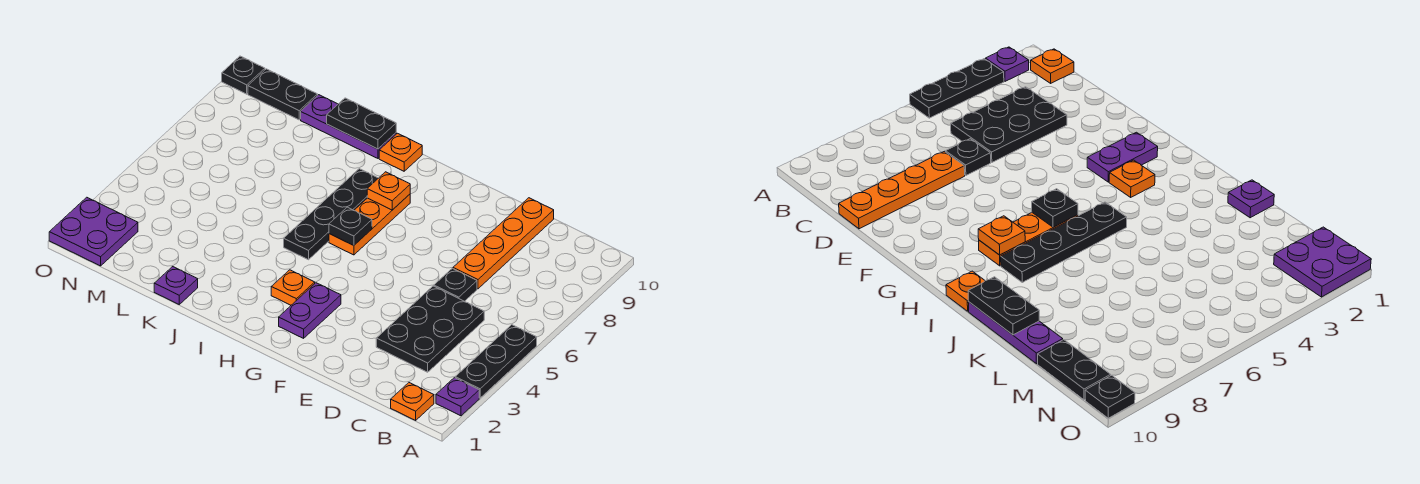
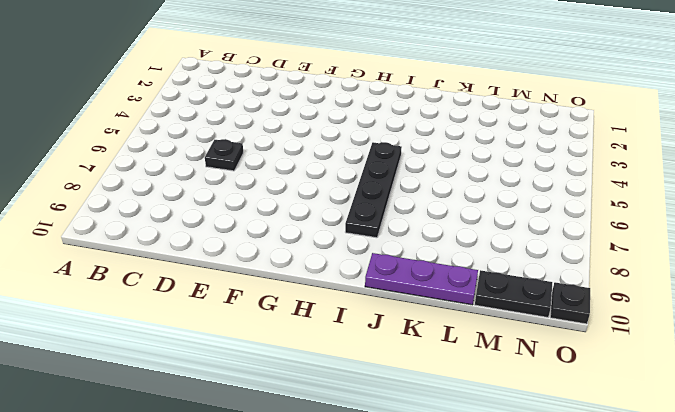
none -> purple 1x1 plate [436,378,479,416]
none -> black 1x3 plate [455,325,537,398]
none -> orange 1x1 plate [391,383,434,420]

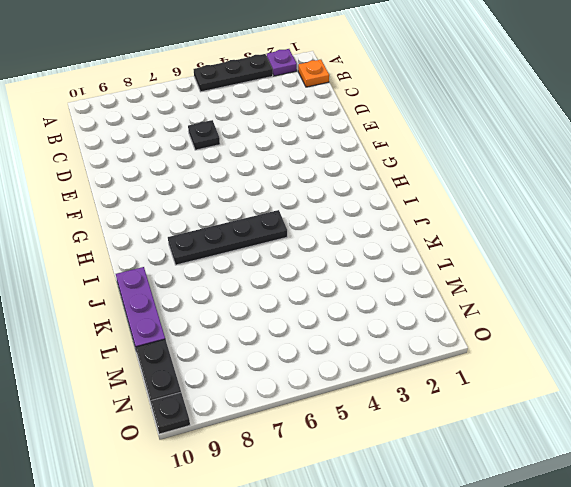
none -> black 2x3 plate [376,286,484,372]
none -> orange 1x4 plate [453,198,554,289]
none -> purple 1x2 plate [279,283,341,338]

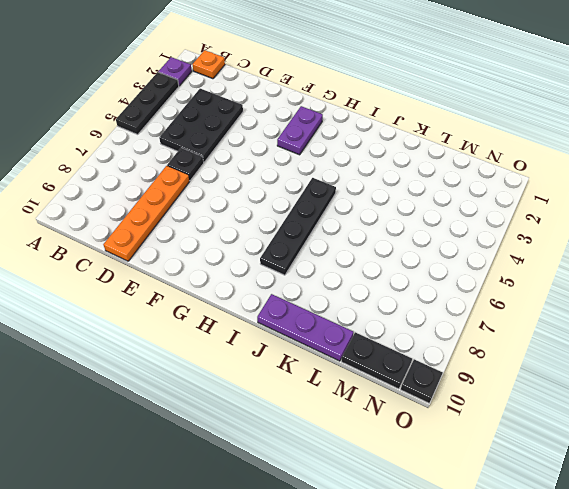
none -> orange 1x1 plate [271,270,315,305]
none -> orange 1x3 plate [329,194,410,255]
none -> orange 1x1 plate [379,133,422,171]

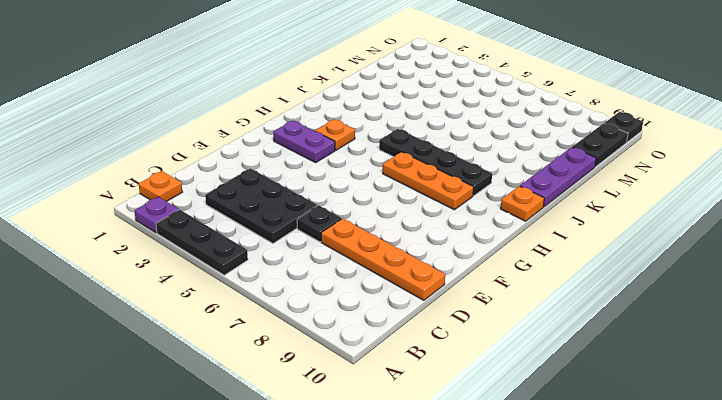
none -> purple 1x1 plate [154,267,198,304]
none -> purple 2x2 plate [49,197,138,266]
none -> black 1x1 plate [329,207,372,245]

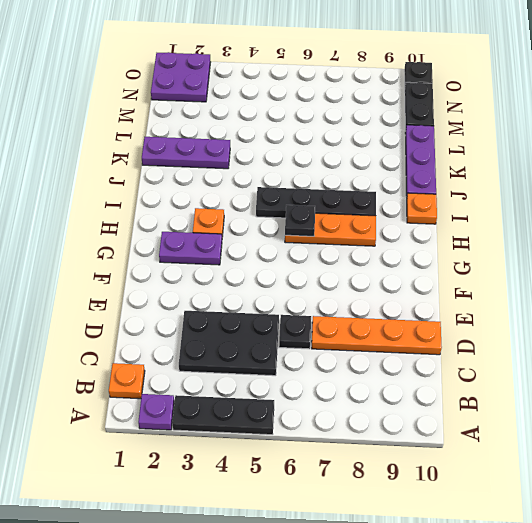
purple 1x3 plate [142,137,230,169] -> purple 1x1 plate [154,267,198,304]
none -> orange 1x1 plate [367,172,410,210]
none -> black 1x2 plate [327,98,396,149]

